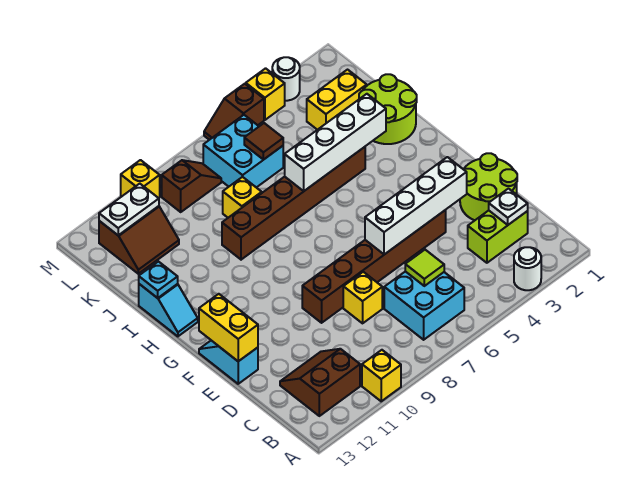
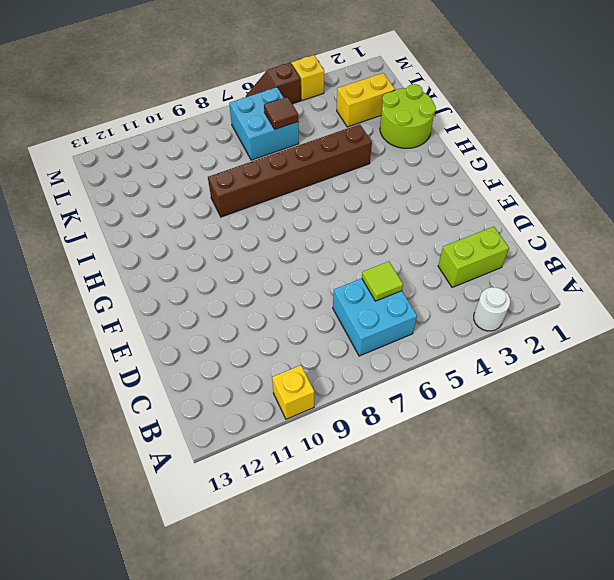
none -> brown 2x2 slope [280,349,360,416]
none -> lime 2x2 round brick [460,153,517,221]
none -> yellow 1x1 brick [343,272,382,323]

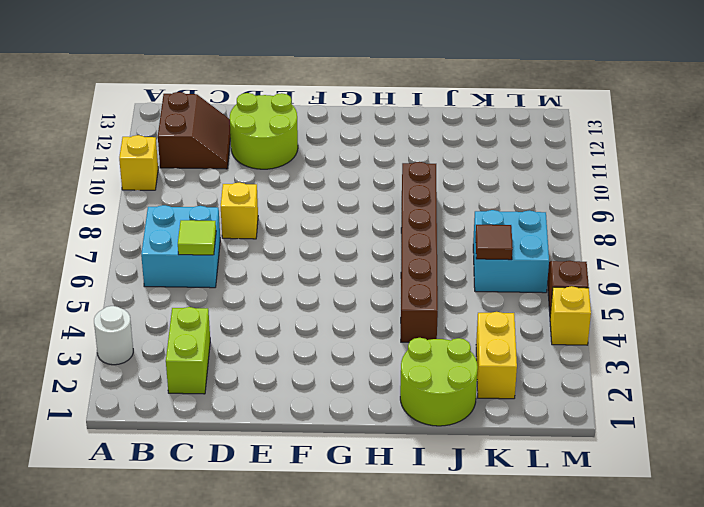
lime 2x2 round brick [230,93,298,169] -> lime 2x2 round brick moved to [460,153,517,221]
none -> brown 1x6 brick [302,210,446,323]
none -> cyan 1x2 slope [199,341,258,384]
none -> cyan 1x2 slope [139,284,198,336]

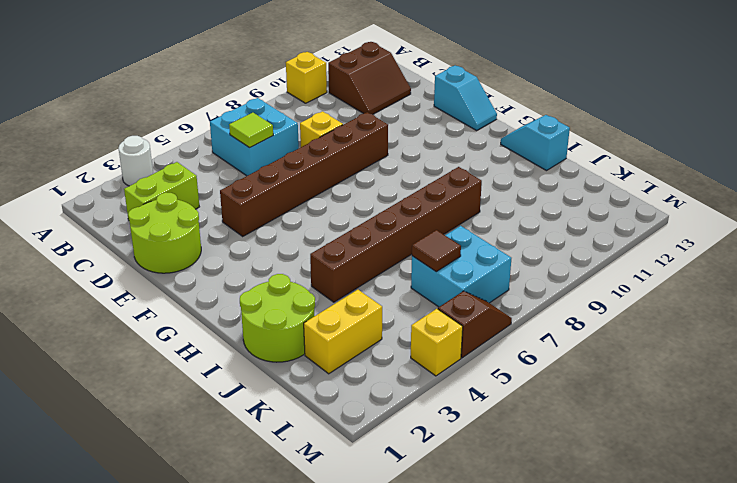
none -> yellow 1x1 brick [223,177,262,218]
none -> brown 2x2 slope [99,206,179,274]
none -> brown 1x2 slope [162,160,221,212]

